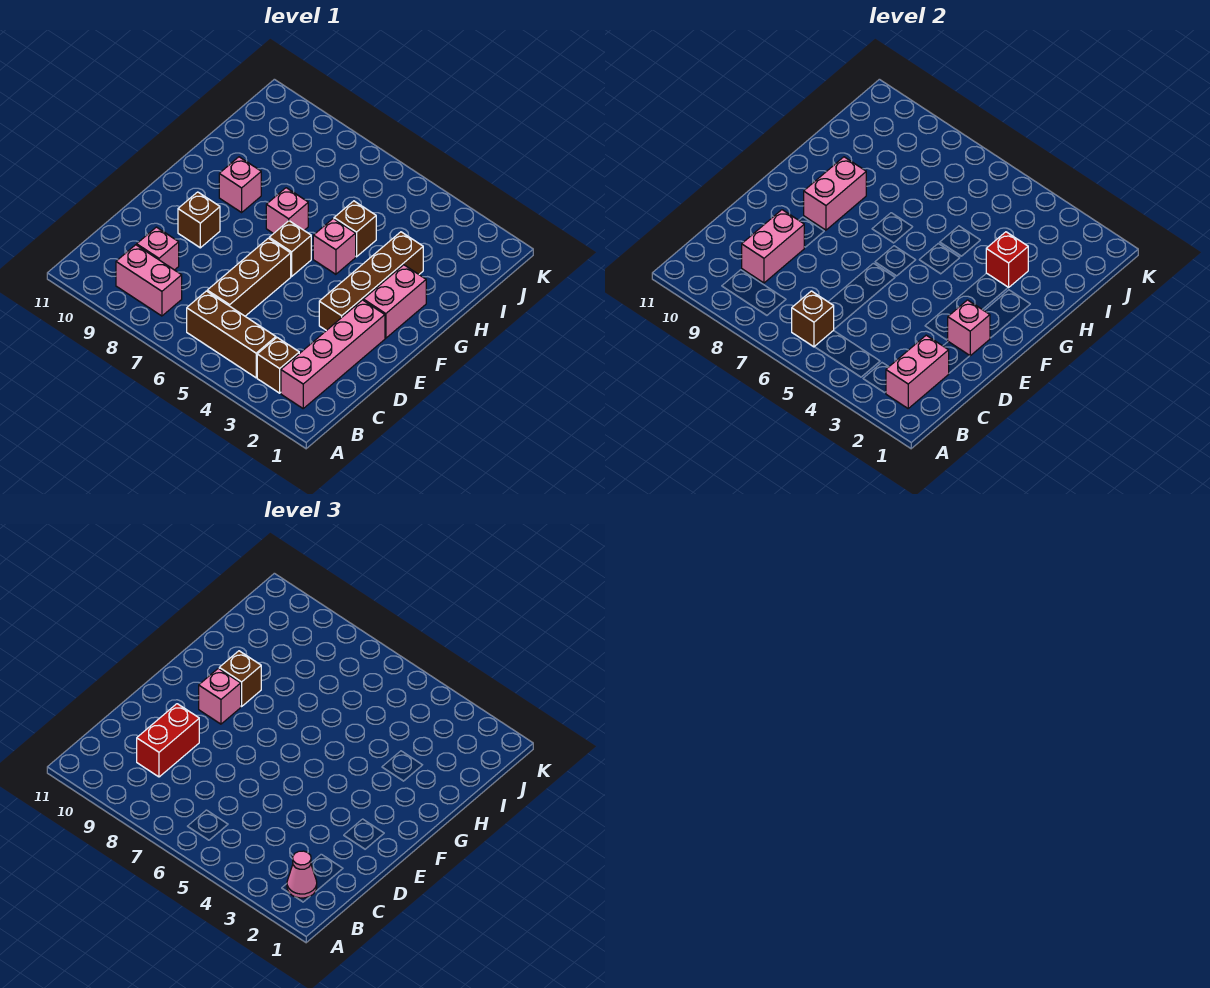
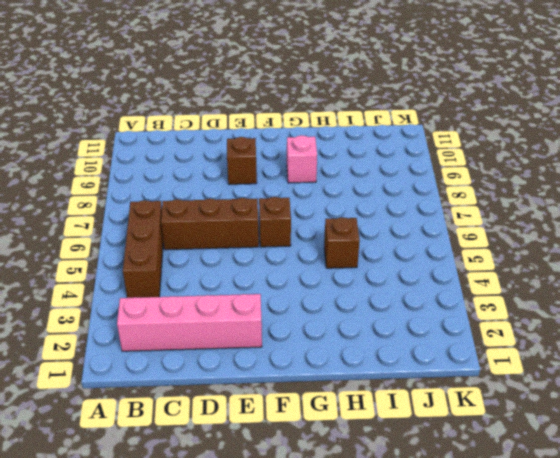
none -> brown 1x1 brick [257,338,299,393]
none -> pink 1x2 brick [116,245,182,316]
none -> pink 1x1 brick [137,227,179,270]

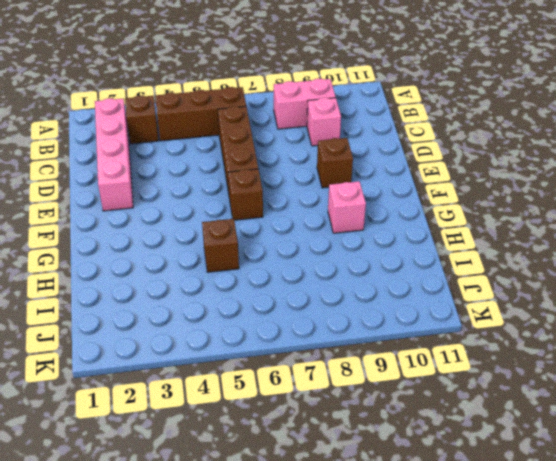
none -> brown 1x4 brick [319,232,423,331]
none -> pink 1x2 brick [363,265,426,338]
none -> pink 1x1 brick [313,219,356,274]

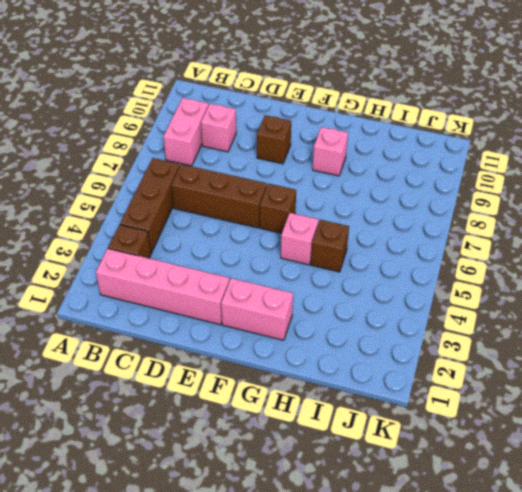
none -> brown 1x4 brick [319,232,423,331]
none -> pink 1x1 brick [266,188,308,234]
none -> pink 1x2 brick [886,335,949,408]

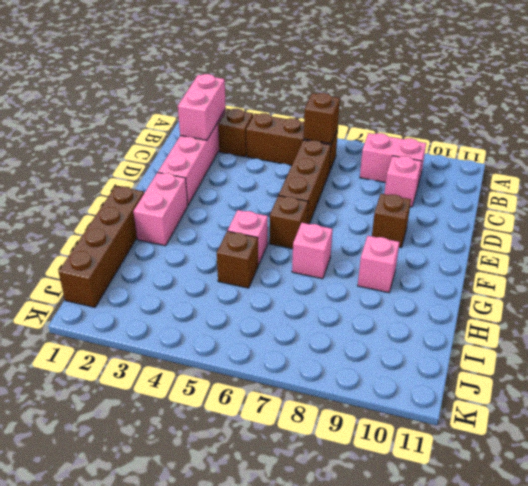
brown 1x4 brick [59,186,144,307] -> brown 1x4 brick moved to [319,232,423,331]
none -> pink 1x2 brick [742,210,804,283]
none -> pink 1x1 brick [948,300,990,356]
none -> pink 1x2 brick [804,157,866,230]

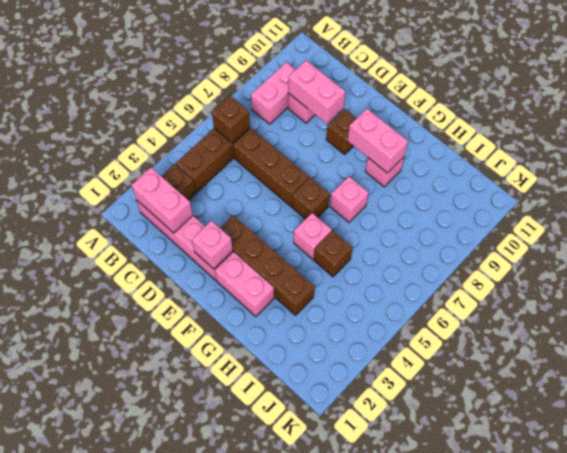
none -> red 1x1 brick [986,232,1028,288]
none -> pink 1x1 cone [287,851,317,898]
none -> red 1x2 brick [137,704,199,777]

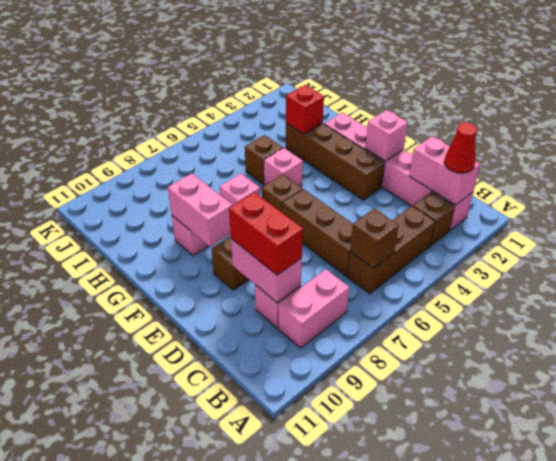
red 1x1 cone [444,123,477,173] -> pink 1x1 cone [287,851,317,898]
none -> pink 1x1 brick [199,668,241,724]
none -> brown 1x1 brick [219,651,261,707]

